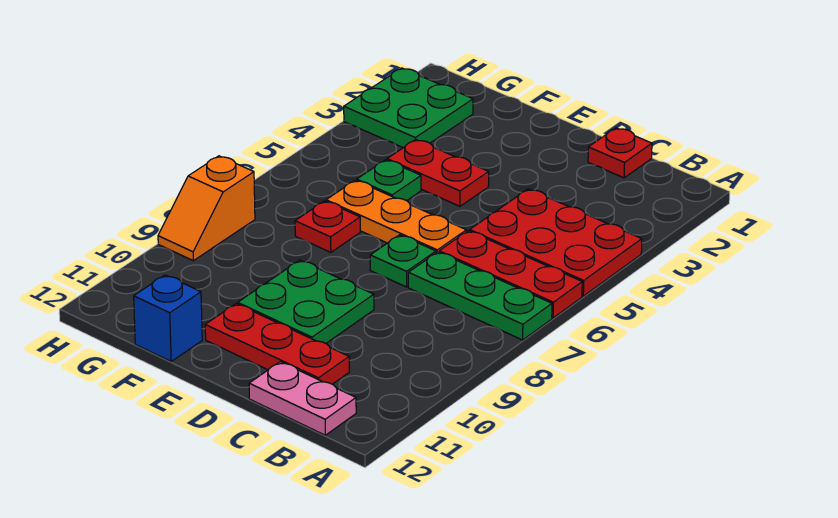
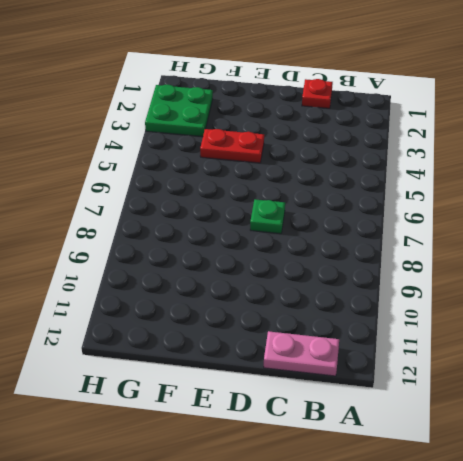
none -> red 2x3 plate [470,189,642,296]
none -> red 1x3 plate [439,231,582,318]
none -> green 1x3 plate [408,252,552,340]

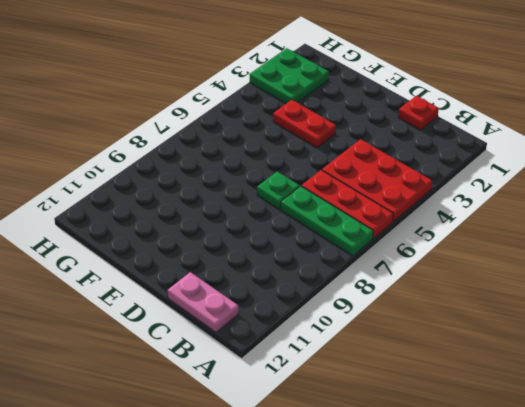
none -> red 1x3 plate [205,304,349,384]
none -> orange 1x3 plate [326,180,466,253]
none -> green 2x2 plate [238,260,374,343]

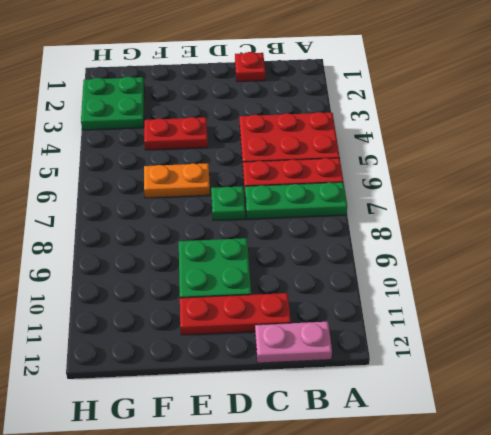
orange 1x2 plate [144,163,210,198] -> orange 1x3 plate [326,180,466,253]
none -> green 1x1 plate [357,160,421,201]
none -> red 1x1 plate [295,201,360,252]
none -> blue 1x1 brick [134,275,202,361]

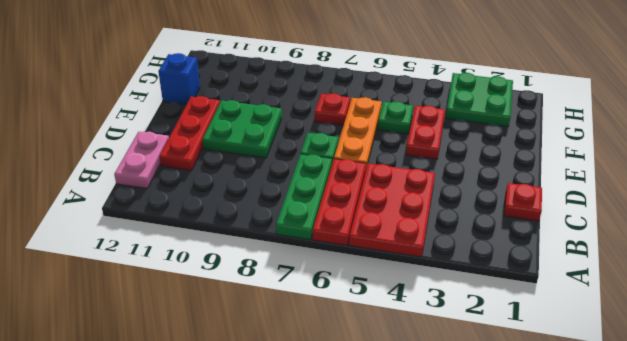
none -> orange 1x2 slope [158,156,255,261]

